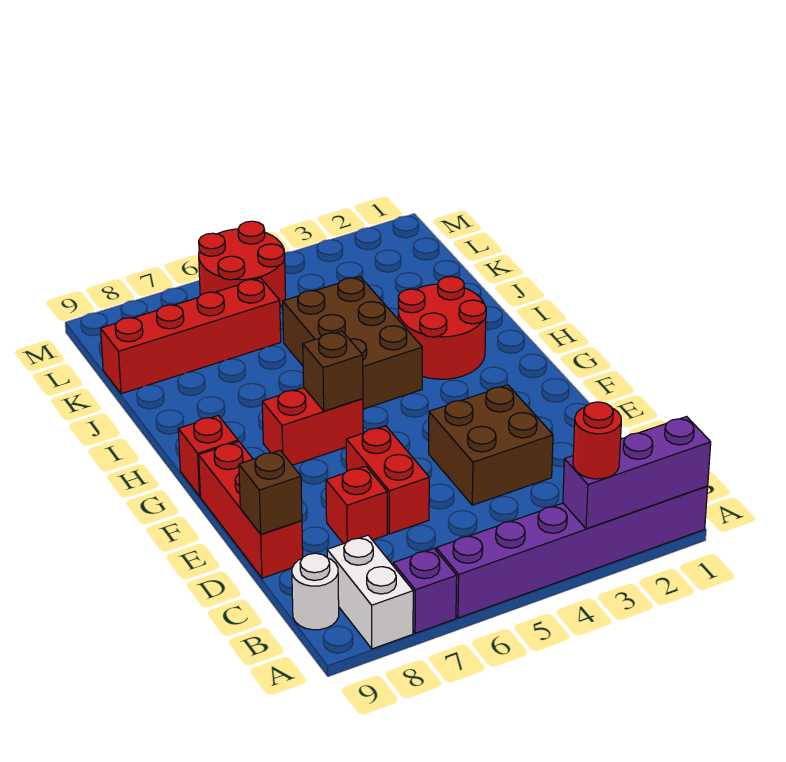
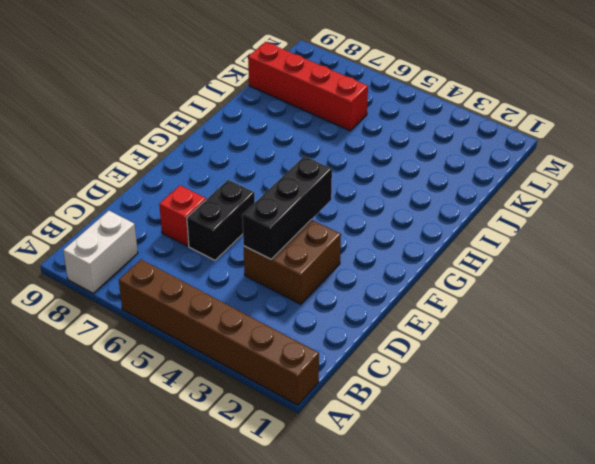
brown 1x6 brick [119,260,319,405] -> purple 1x6 brick [436,486,708,618]
black 1x3 brick [242,156,332,259] -> none
black 1x2 brick [187,180,255,260] -> red 1x2 brick [346,426,429,534]
none -> purple 1x1 brick [393,548,457,633]
none -> white 1x1 round brick [292,553,339,630]
none -> red 1x3 brick [199,442,303,578]

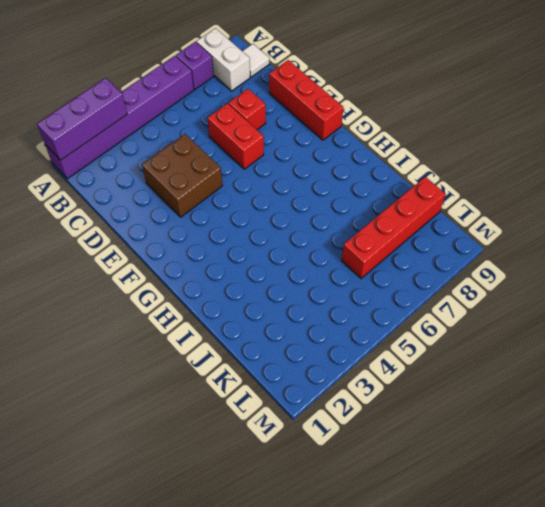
white 1x1 tile [243,44,269,77] -> white 1x1 round brick [292,553,339,630]
none -> red 1x2 brick [262,388,363,465]
none -> red 1x1 brick [178,416,238,496]
none -> red 2x2 round brick [398,276,486,379]

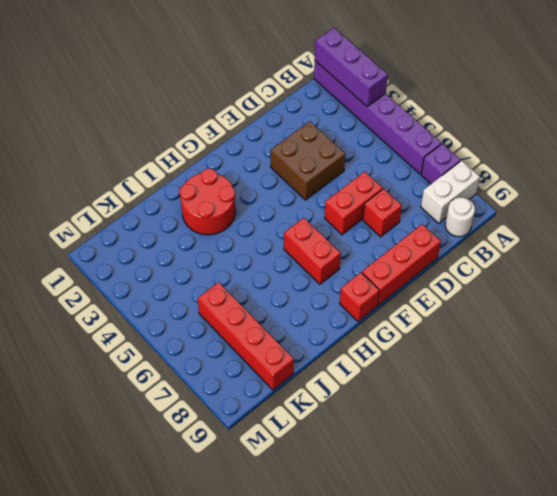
none -> brown 2x3 brick [283,277,422,409]
none -> red 2x2 round brick [199,221,286,307]
none -> brown 1x1 brick [239,450,302,534]

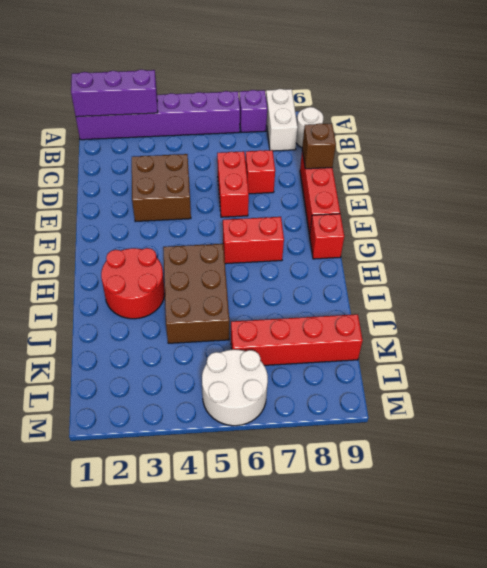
white 2x2 round brick [202,350,268,426] -> red 2x2 round brick [199,221,286,307]
none -> brown 1x1 brick [303,331,363,411]
none -> red 1x1 round brick [573,402,621,479]

